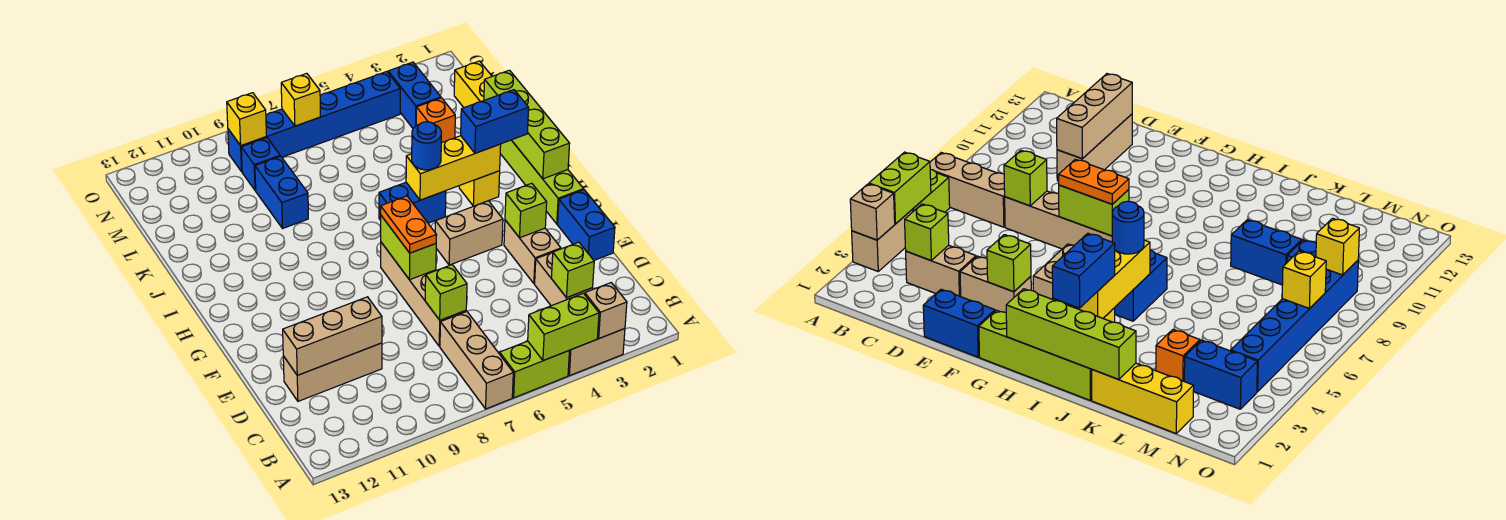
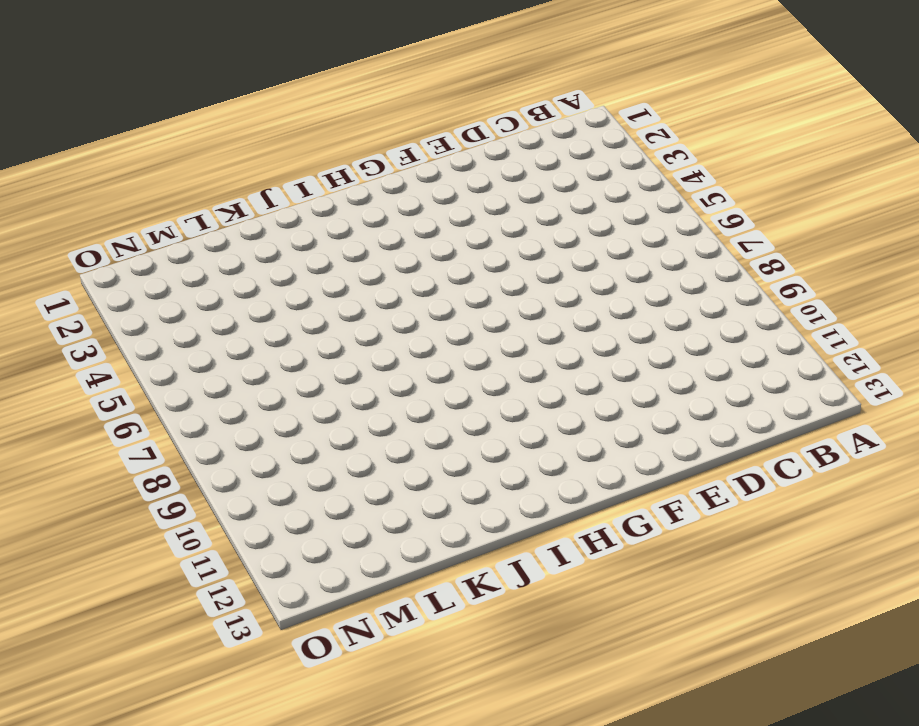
none -> tan 1x2 brick [568,329,625,376]
none -> lime 1x2 brick [500,341,569,398]
none -> tan 1x3 brick [440,311,513,409]
none -> tan 1x2 brick [535,253,593,306]

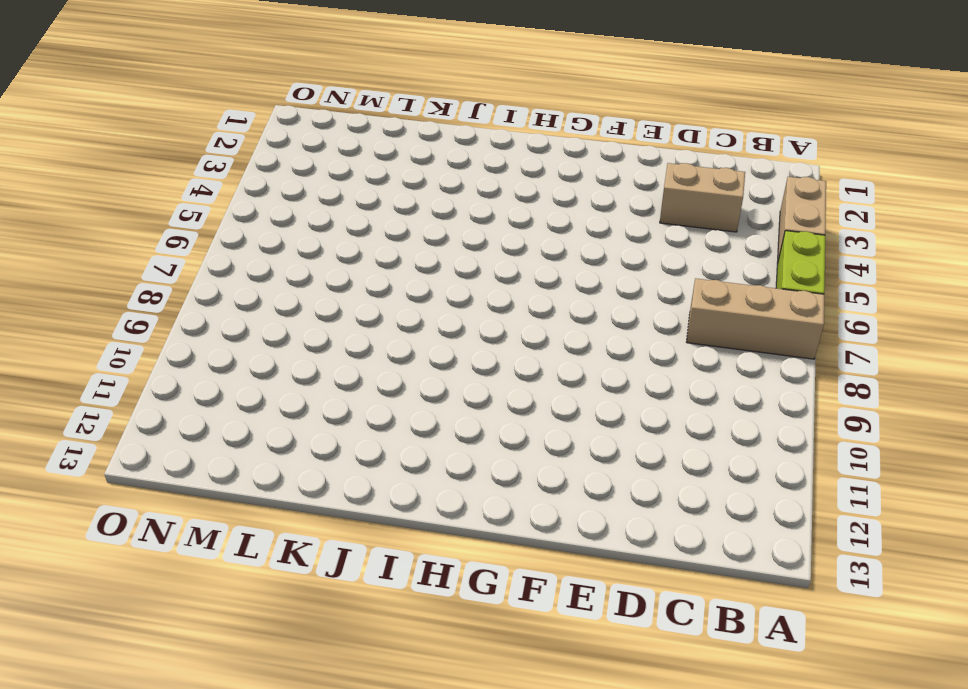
none -> tan 1x4 brick [381,242,466,346]
none -> tan 1x3 brick [283,343,382,401]
none -> blue 1x2 brick [558,190,615,260]
none -> tan 1x2 brick [504,220,561,284]

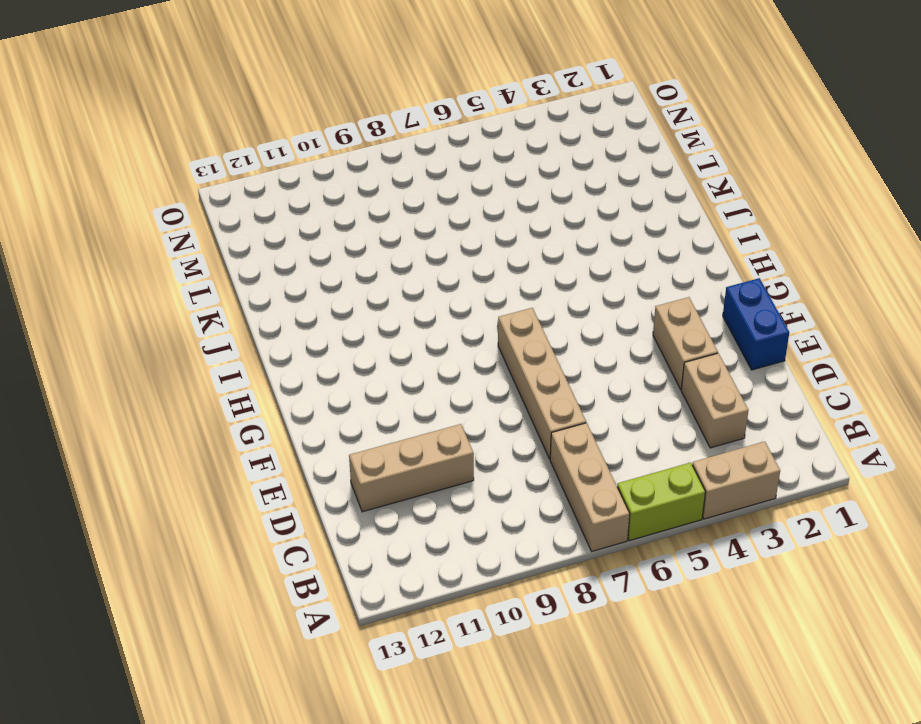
none -> lime 1x4 brick [500,140,584,224]
none -> tan 1x2 brick [435,201,503,265]
none -> yellow 1x1 brick [459,171,500,206]
none -> blue 1x2 brick [379,183,446,223]

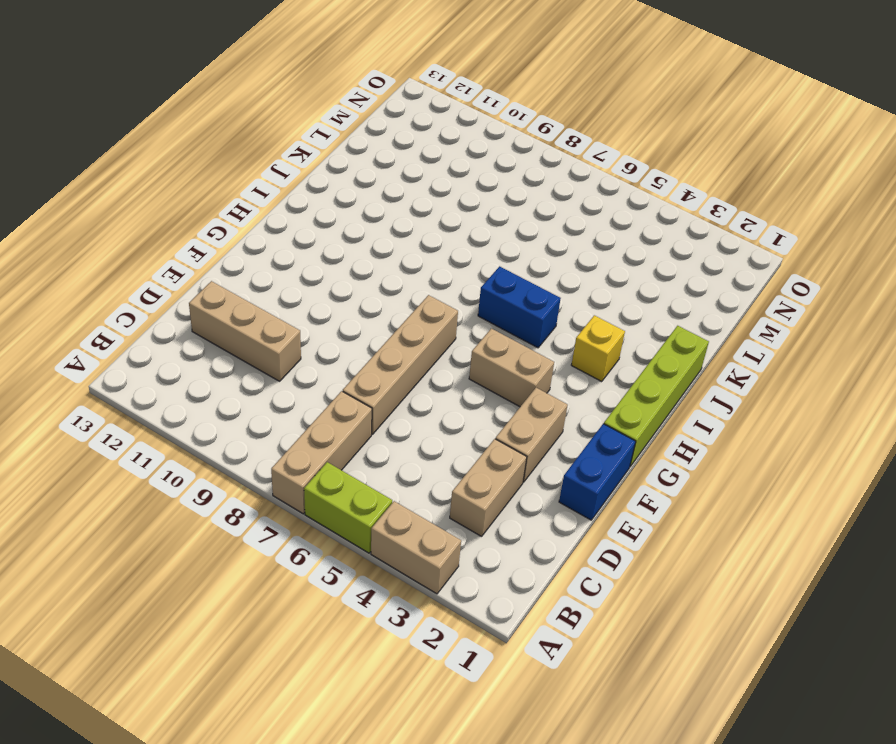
none -> yellow 1x3 brick [454,61,492,108]
none -> blue 1x2 brick [255,156,308,229]
none -> orange 1x1 brick [416,98,455,143]
none -> blue 1x2 brick [388,62,441,128]

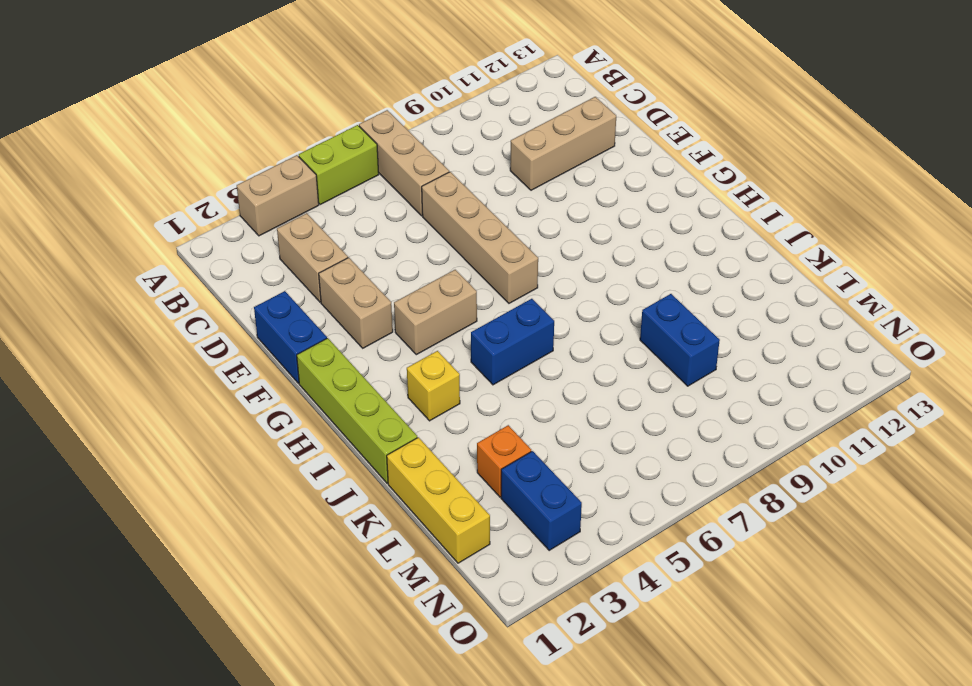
none -> blue 1x1 brick [241,138,280,191]
none -> blue 1x6 brick [228,72,400,172]
none -> tan 1x1 brick [585,283,627,338]
none -> lime 1x2 brick [528,293,599,361]

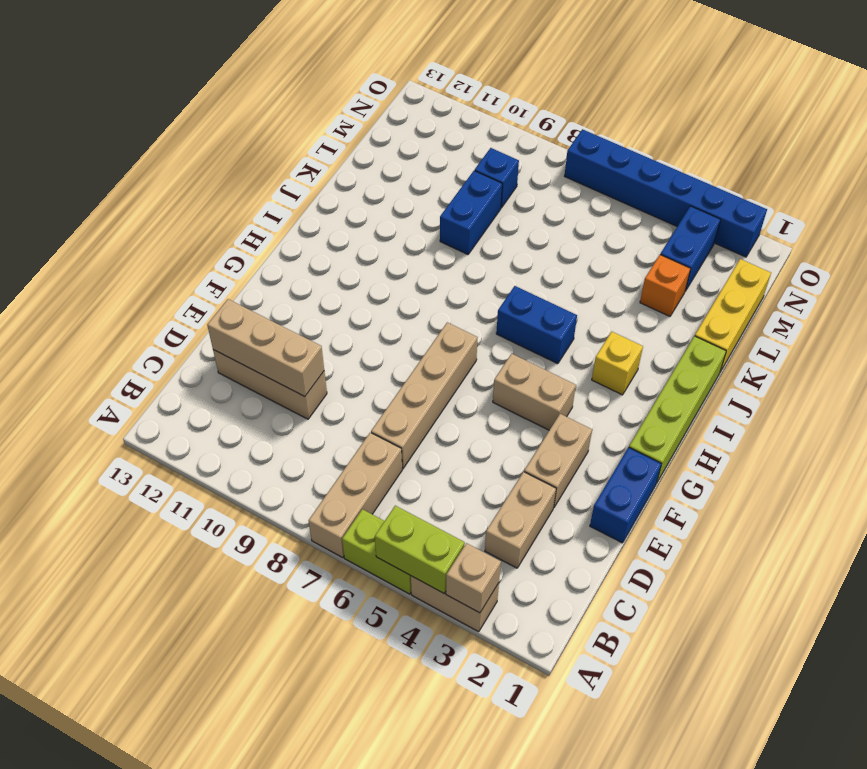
blue 1x6 brick [565,129,767,257] -> blue 1x6 brick moved to [228,72,400,172]
none -> lime 1x1 brick [551,242,594,298]
none -> lime 1x1 brick [425,265,467,320]
none -> lime 1x1 brick [505,183,547,238]
none -> lime 1x2 brick [381,216,436,280]

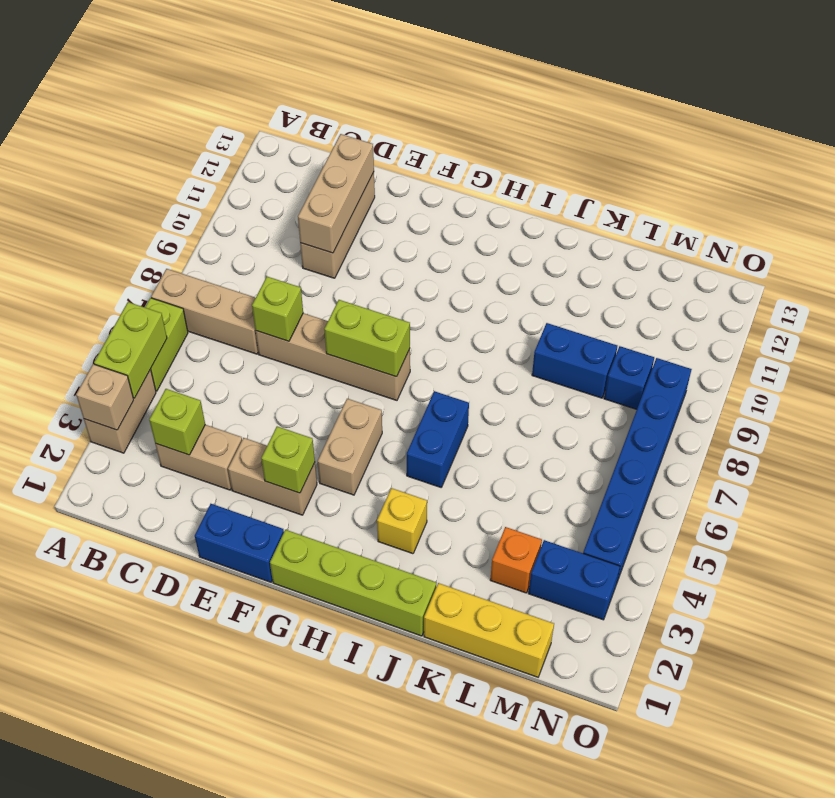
none -> lime 1x4 brick [484,70,570,179]
none -> yellow 1x3 brick [406,136,501,200]
none -> yellow 1x1 brick [281,73,320,126]
none -> yellow 1x1 brick [227,93,266,146]

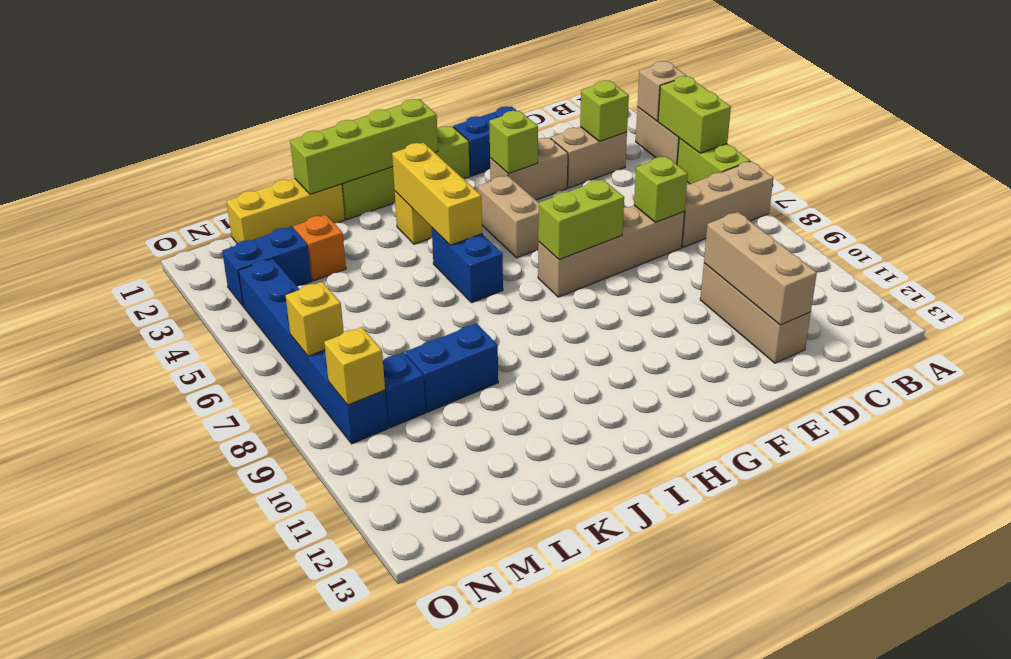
none -> orange 1x2 plate [381,196,436,253]
none -> blue 1x2 brick [461,90,529,153]
none -> blue 1x1 round brick [412,122,441,170]

